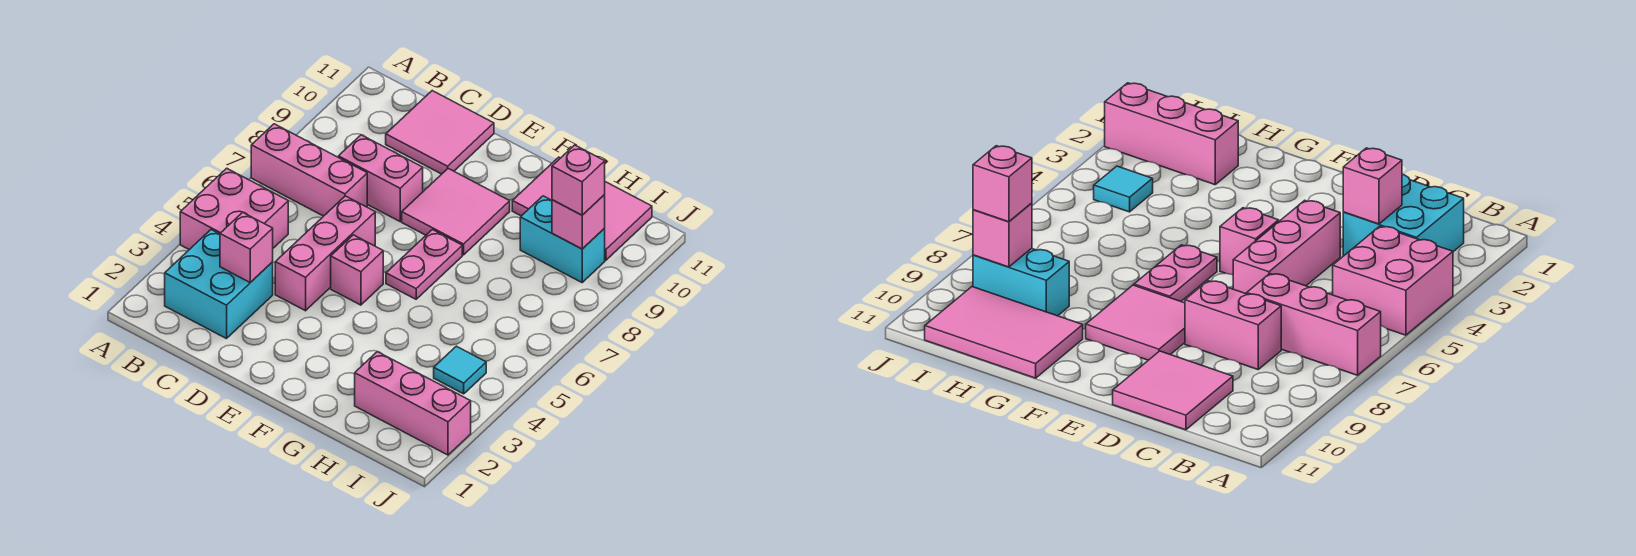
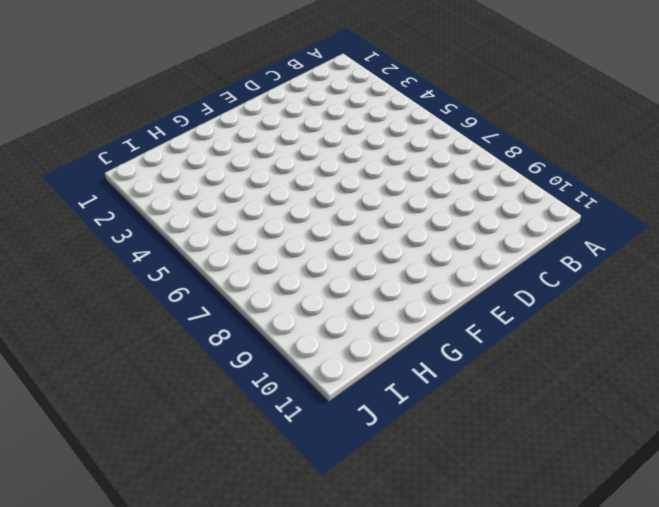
none -> pink 2x2 brick [180,168,288,250]
none -> pink 1x3 brick [251,124,367,216]
none -> cyan 2x2 brick [165,230,273,339]

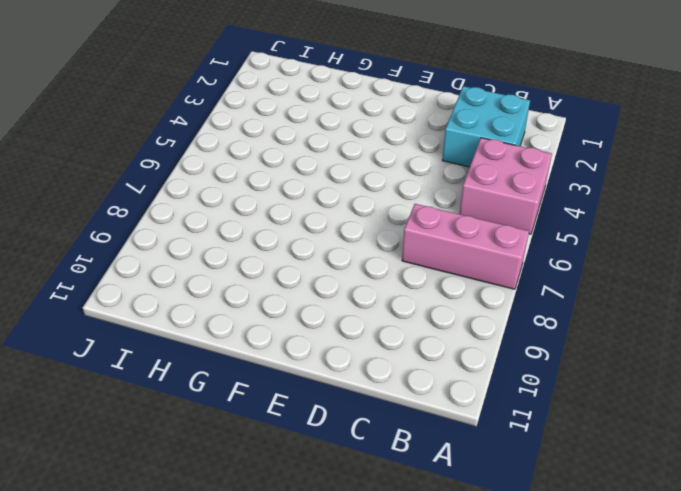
none -> pink 1x2 brick [338,135,423,221]
none -> pink 2x2 tile [386,91,494,174]
none -> pink 1x3 brick [275,196,375,311]

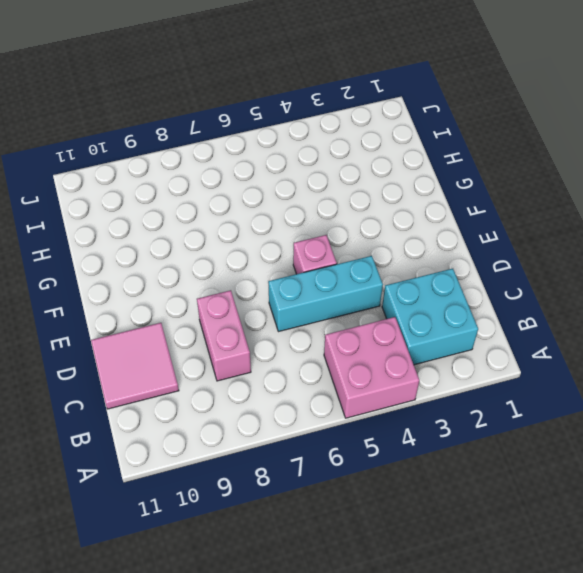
cyan 1x3 brick [268,256,383,332] -> pink 1x3 brick [275,196,375,311]
none -> pink 1x3 brick [251,124,367,216]
none -> pink 2x2 tile [402,169,510,255]
none -> pink 1x2 plate [386,230,462,299]

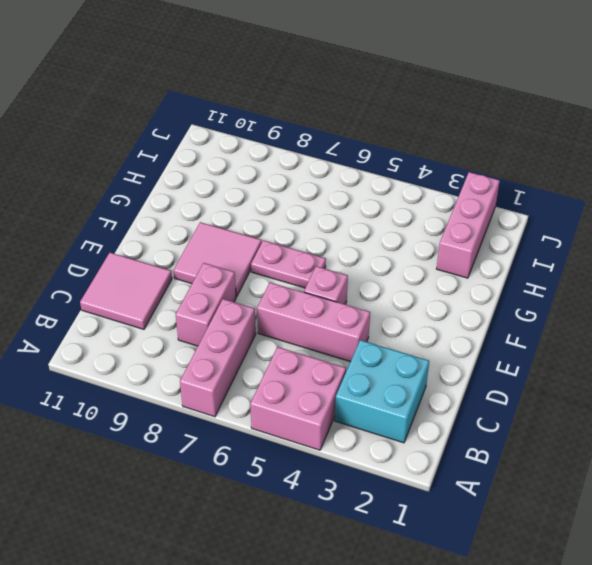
none -> pink 2x3 tile [512,157,652,260]
none -> cyan 1x2 brick [520,196,605,282]
none -> cyan 1x1 tile [434,346,486,394]

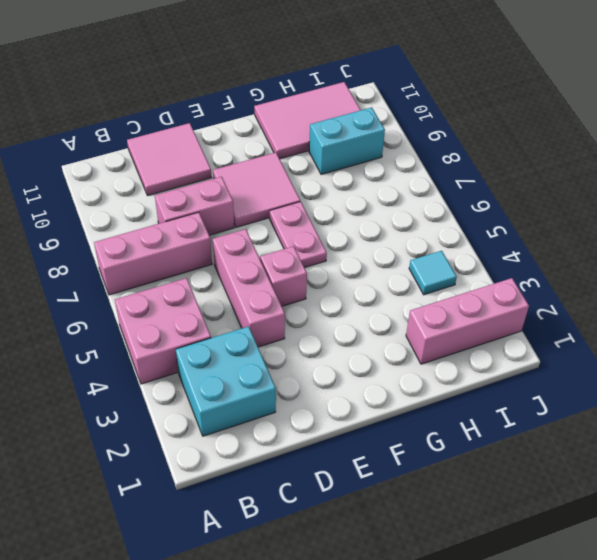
none -> pink 1x1 brick [220,212,273,282]
none -> pink 1x1 brick [552,195,605,249]
none -> pink 1x1 brick [552,145,605,215]

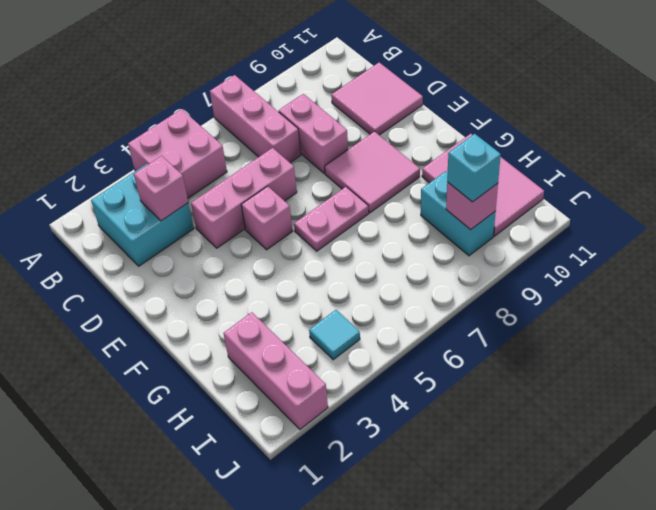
cyan 1x1 brick [447,134,501,202] -> pink 1x1 brick [552,145,605,215]

